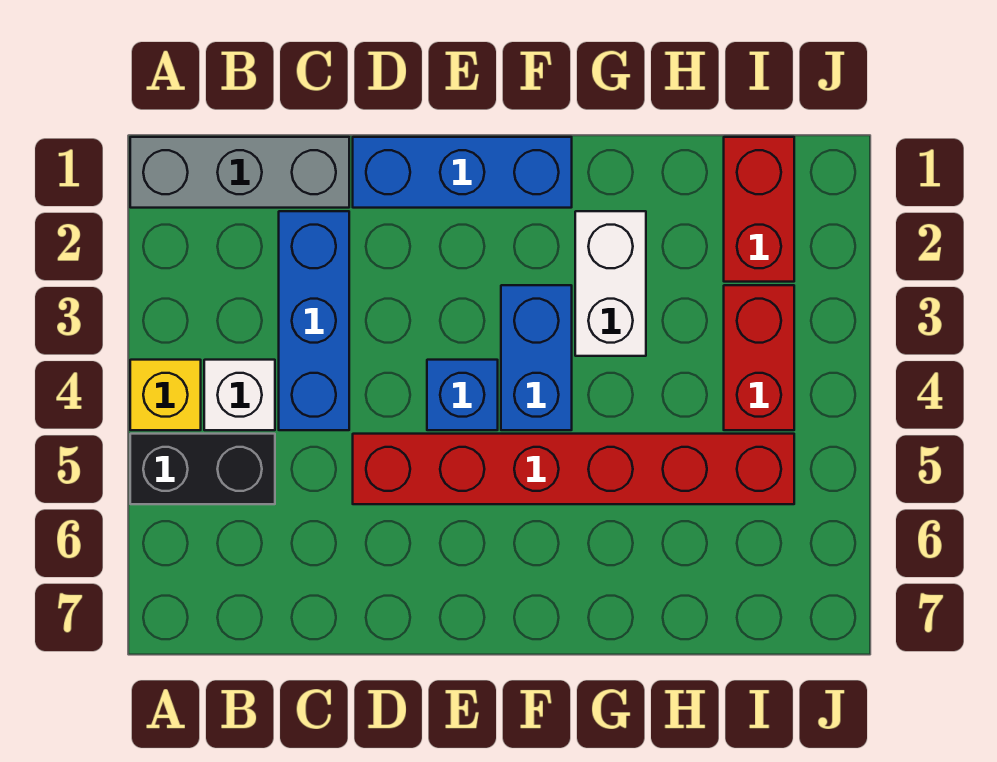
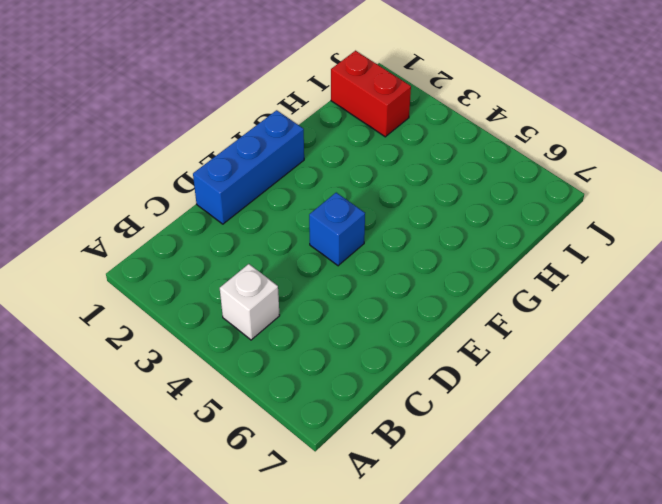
none -> grey 1x3 brick [130,137,349,208]
none -> yellow 1x1 brick [130,360,201,430]
none -> black 1x2 brick [130,434,275,504]

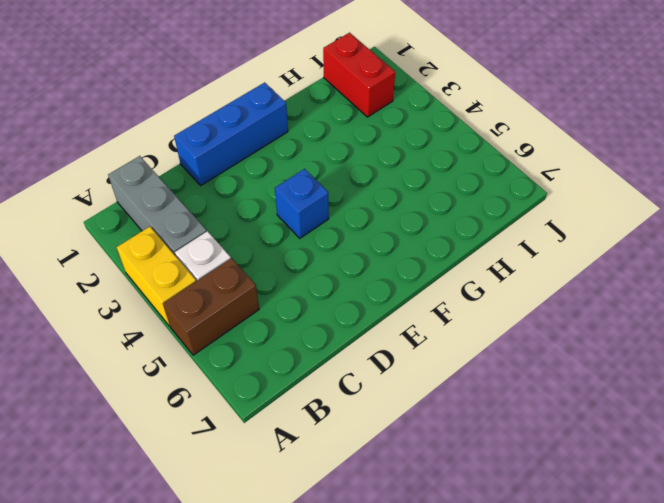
yellow 1x2 brick [117,227,196,326] -> yellow 1x1 brick [130,360,201,430]
brown 1x2 brick [163,258,259,355] -> black 1x2 brick [130,434,275,504]
grey 1x3 brick [108,156,207,256] -> grey 1x3 brick turned to [130,137,349,208]
none -> blue 1x3 brick [279,211,349,430]
none -> red 1x6 brick [353,434,794,504]
none -> blue 1x2 brick [501,285,572,430]

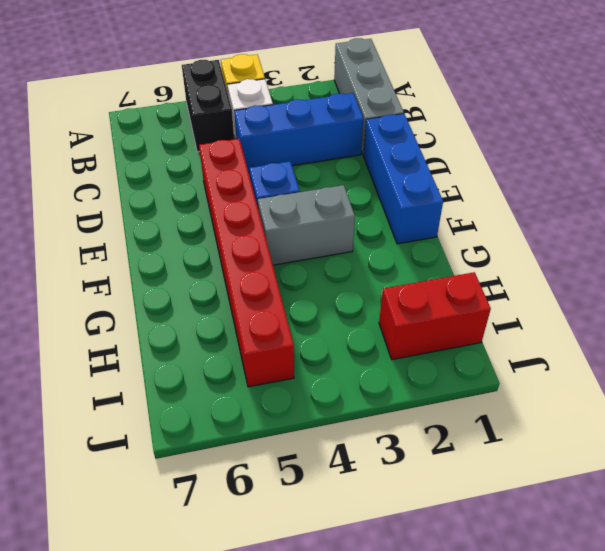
grey 1x2 brick [258,185,355,265] -> blue 1x2 brick [501,285,572,430]
none -> white 1x2 brick [575,211,646,356]
none -> red 1x2 brick [724,285,794,430]

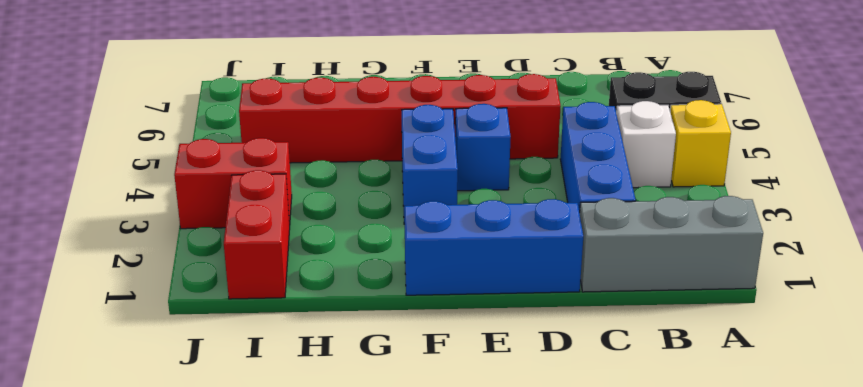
red 1x2 brick [174,138,292,229] -> red 1x2 brick turned to [724,285,794,430]
none -> white 1x2 brick [575,211,646,356]

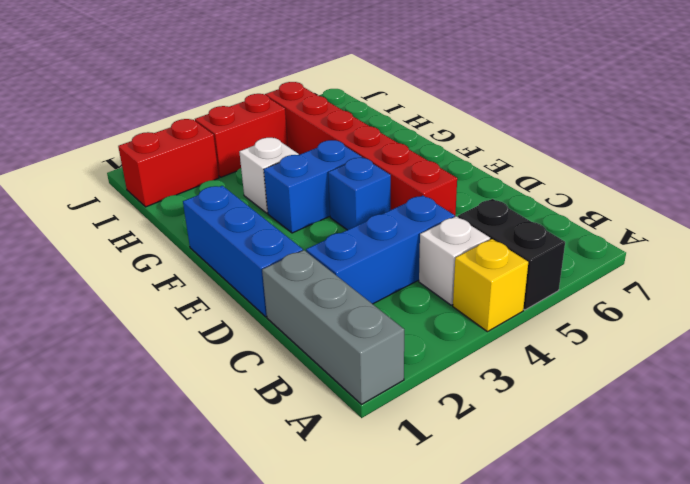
white 1x1 brick [239,138,299,213] -> white 1x2 brick [575,211,646,356]

